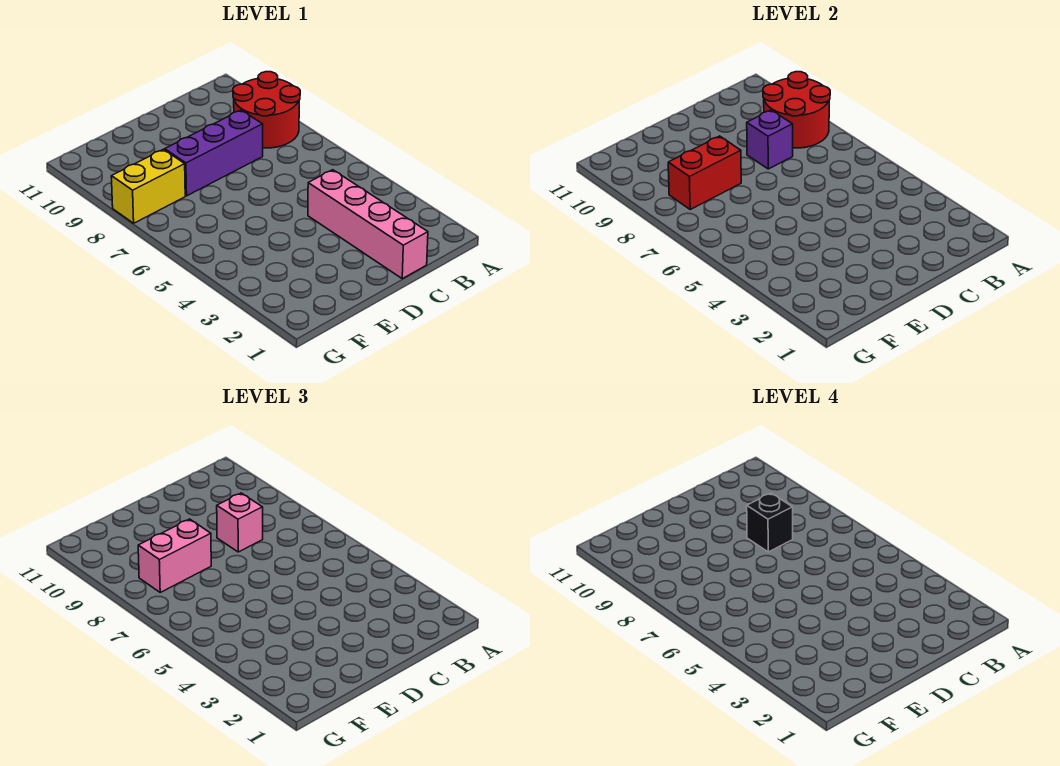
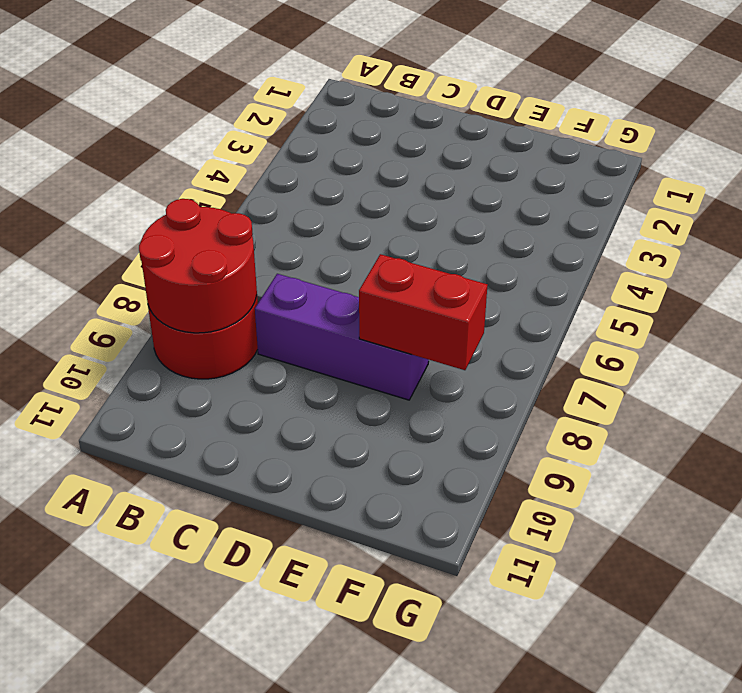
none -> pink 1x4 brick [308,170,428,279]
none -> yellow 1x2 brick [111,149,185,223]

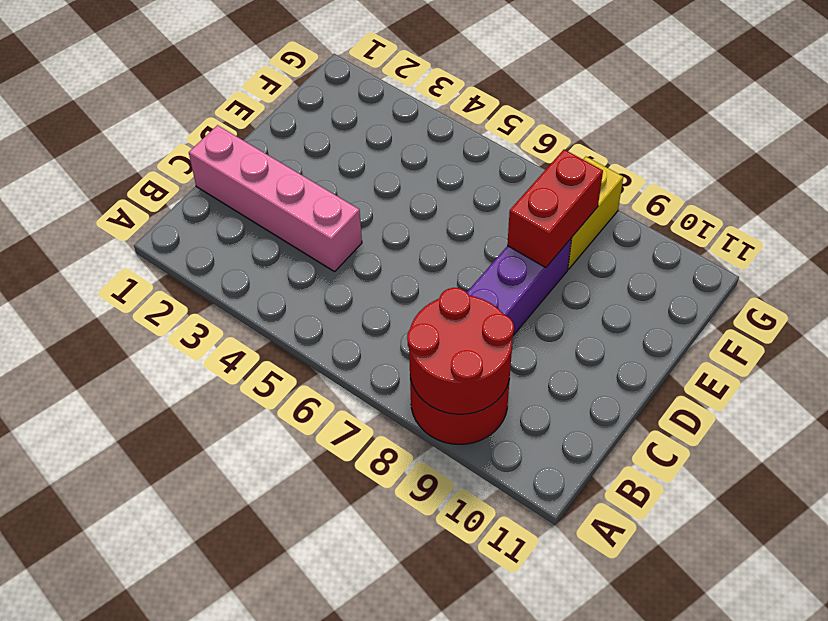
none -> purple 1x1 brick [747,110,793,169]
none -> pink 1x1 brick [217,493,263,552]

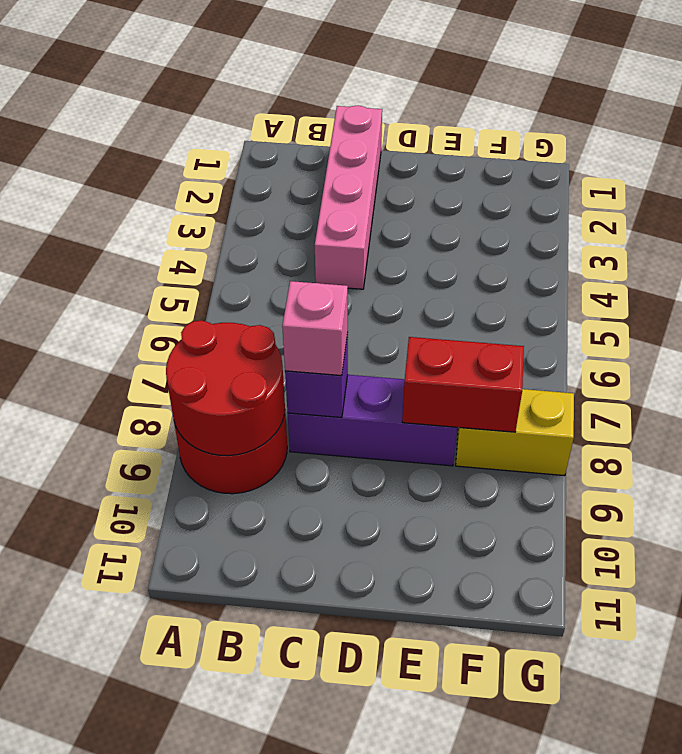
none -> pink 1x2 brick [138,519,211,592]
none -> black 1x1 brick [747,493,793,552]

